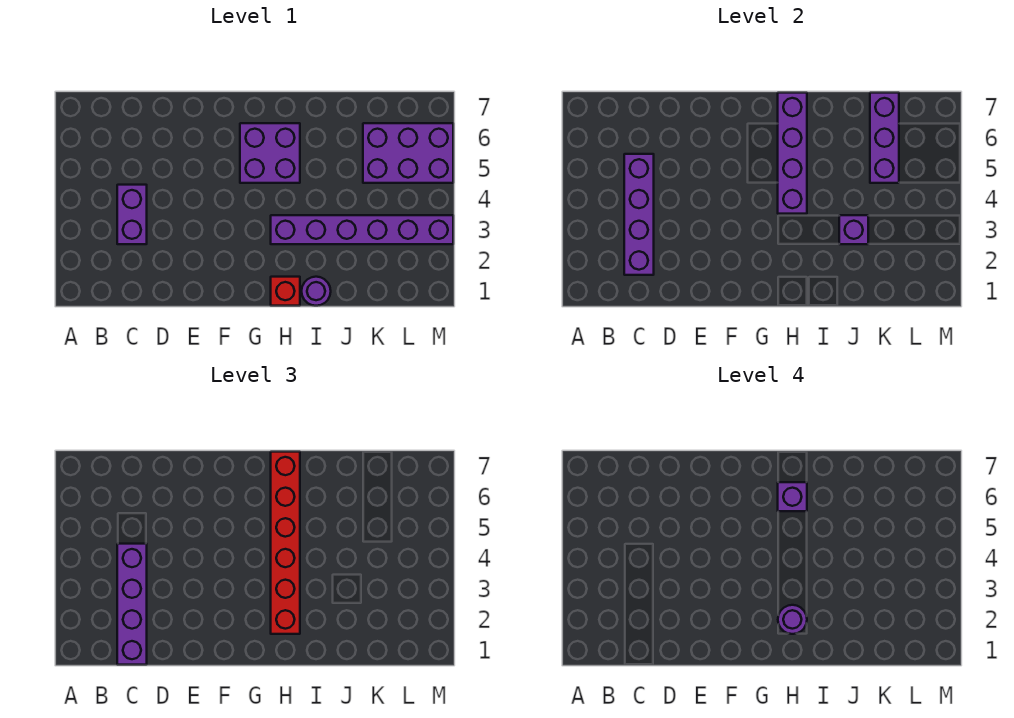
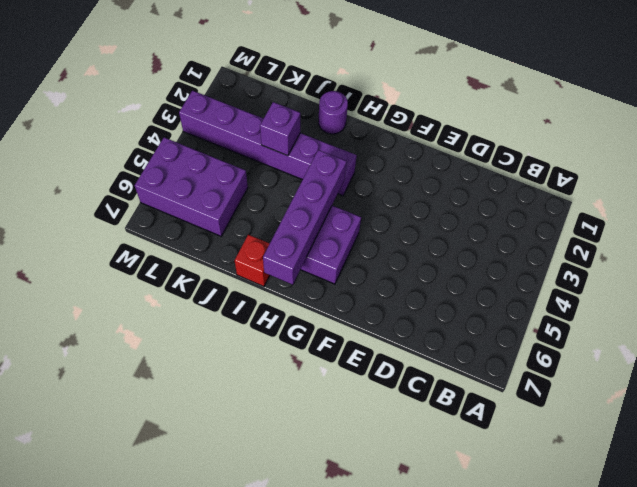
red 1x1 brick [235,235,270,286] -> red 1x1 brick moved to [271,277,300,306]
none -> purple 1x2 brick [117,185,147,244]
none -> purple 1x4 brick [624,154,654,275]
none -> purple 1x3 brick [870,93,899,183]

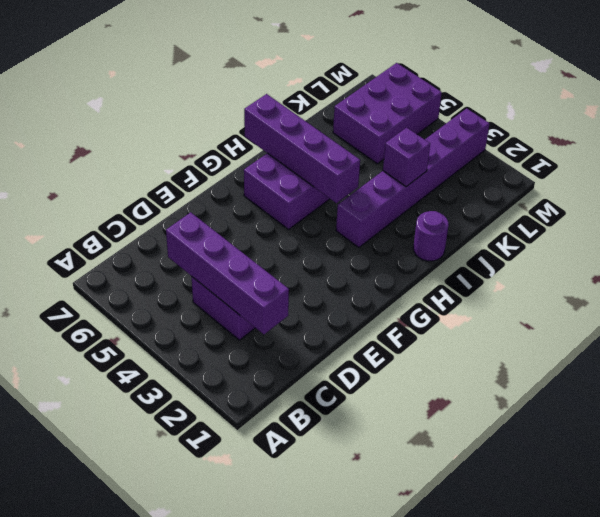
none -> red 1x1 brick [271,277,300,306]
none -> purple 1x3 brick [870,93,899,183]
none -> purple 1x4 brick [117,544,147,665]

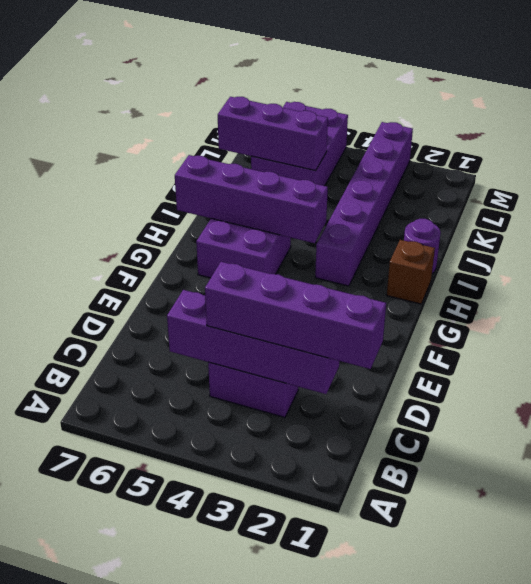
brown 1x1 brick [387,240,435,304] -> red 1x1 brick [271,277,300,306]
none -> purple 1x1 brick [839,215,868,244]
none -> red 1x6 brick [271,452,300,634]
none -> purple 1x1 round brick [778,605,807,634]

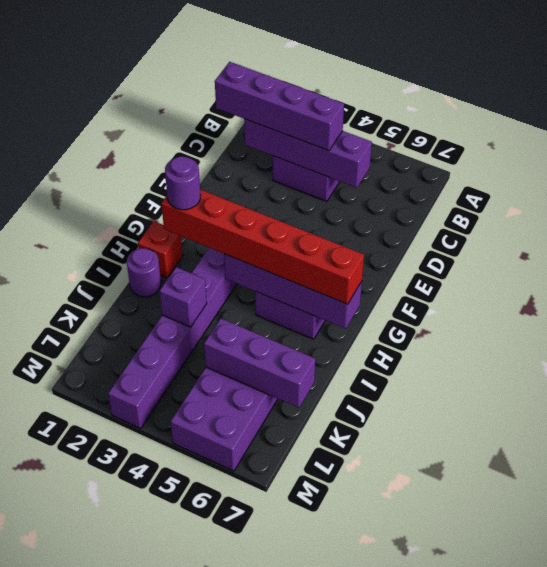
none -> purple 1x1 brick [778,482,807,511]

